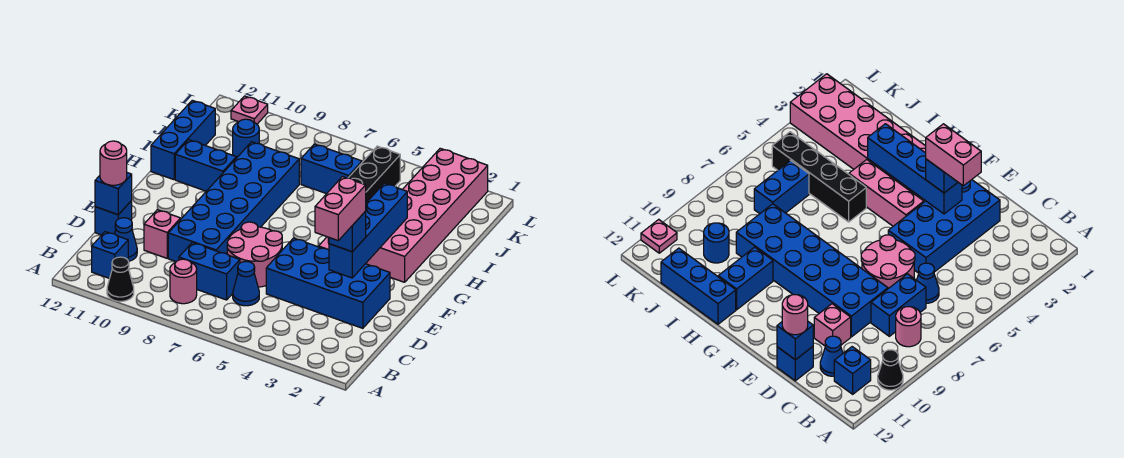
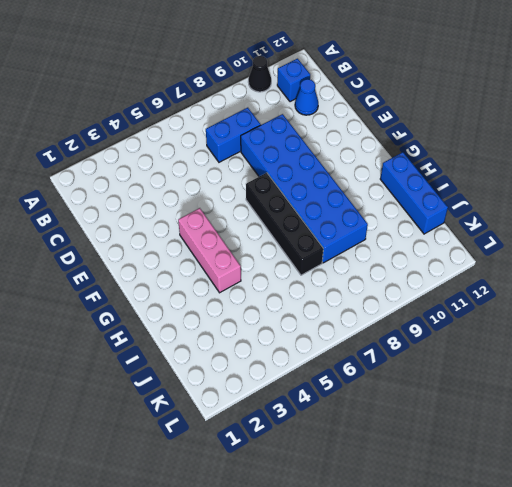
black 1x4 brick [246,173,323,275] -> black 1x4 brick moved to [349,146,400,203]
none -> pink 1x1 round brick [170,259,197,304]
none -> blue 1x1 cone [233,261,259,306]
none -> blue 2x4 brick [266,238,390,328]

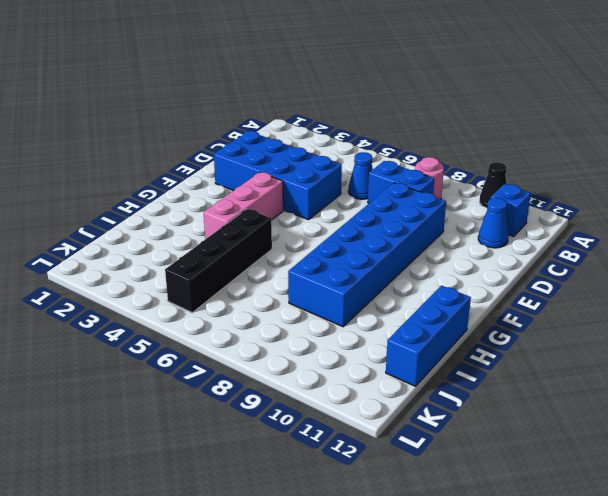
none -> pink 2x2 round brick [227,222,282,287]
none -> pink 1x1 brick [144,210,181,258]
none -> blue 1x1 brick [95,201,132,235]

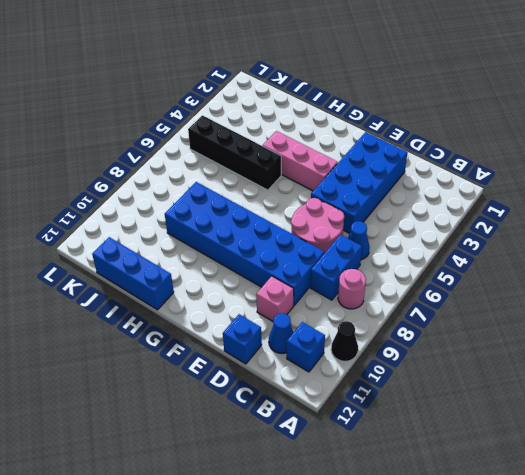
none -> pink 2x6 brick [366,148,488,282]
none -> blue 1x2 brick [175,140,236,191]
none -> blue 1x2 brick [301,144,362,194]

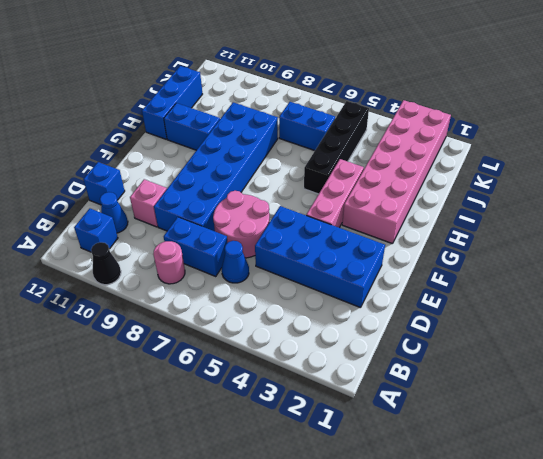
none -> blue 1x1 round brick [233,119,259,158]
none -> pink 1x1 plate [231,96,268,124]
none -> blue 1x1 brick [95,173,132,215]

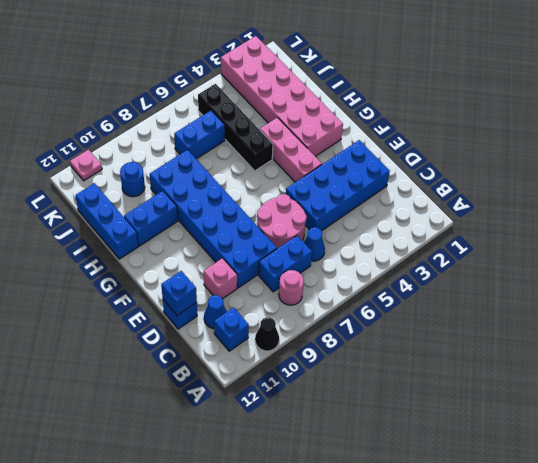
none -> blue 1x4 brick [329,183,407,278]
none -> pink 1x1 round brick [100,141,127,185]
none -> blue 1x1 brick [329,211,366,252]

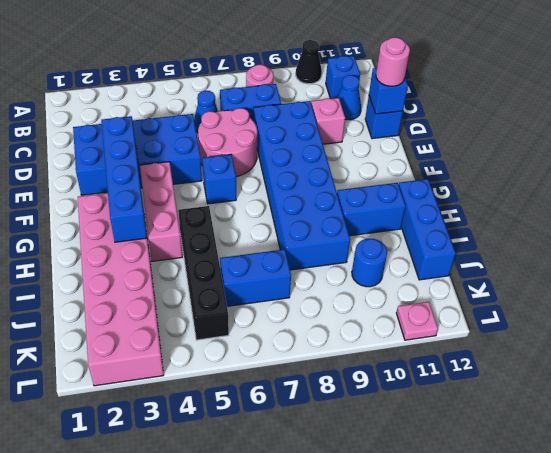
blue 1x1 brick [202,155,236,204] -> blue 1x1 brick moved to [329,211,366,252]
none -> pink 1x2 brick [315,177,366,240]

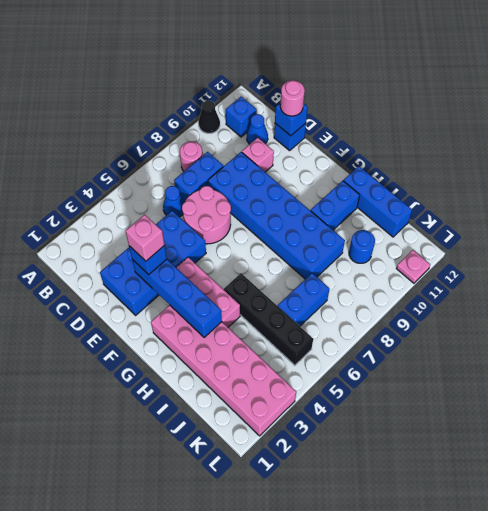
pink 1x1 brick [126,215,165,261] -> pink 1x2 brick [315,177,366,240]

